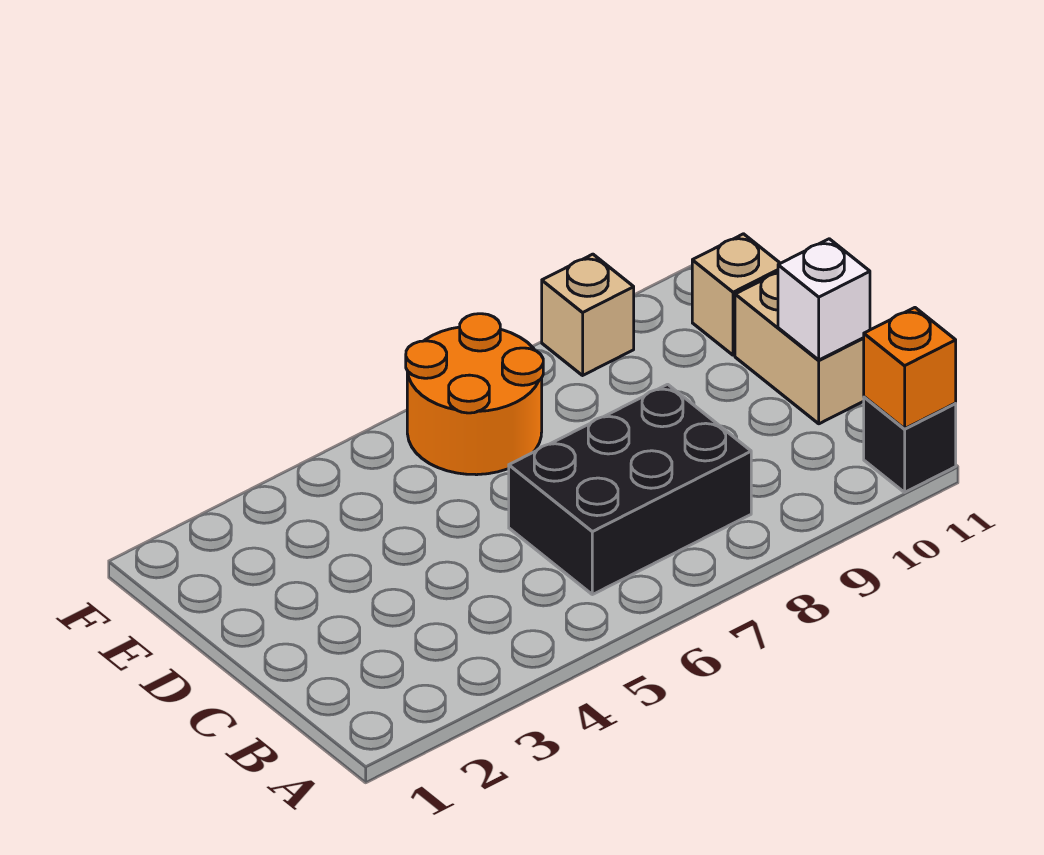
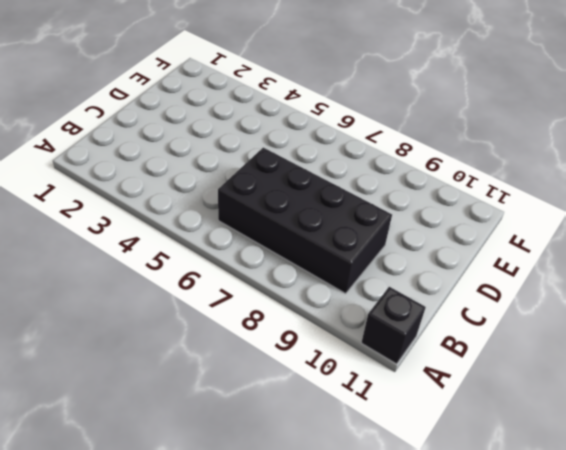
black 2x4 brick [218,148,392,294] -> black 2x3 brick [509,384,751,595]
none -> tan 1x2 brick [735,273,864,424]
none -> orange 2x2 round brick [406,314,543,475]

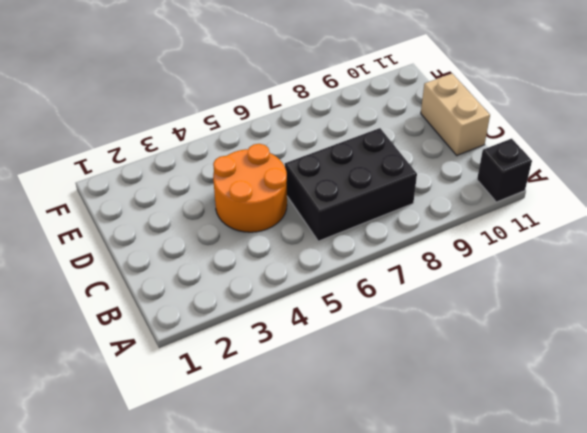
orange 2x2 round brick [213,144,287,232] -> orange 2x2 round brick moved to [406,314,543,475]
none -> tan 1x1 brick [692,234,780,355]
none -> tan 1x1 brick [542,254,634,375]

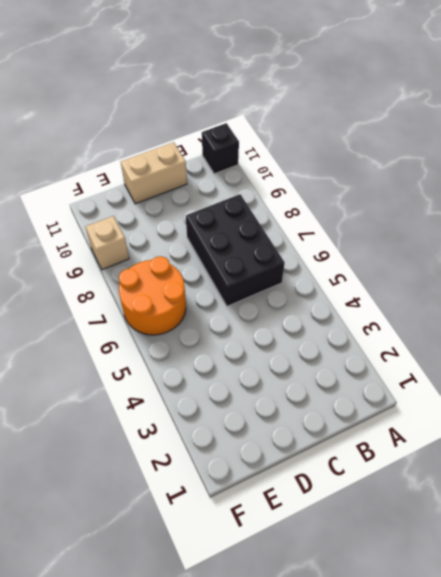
none -> tan 1x1 brick [692,234,780,355]
none -> orange 1x1 brick [864,308,956,429]

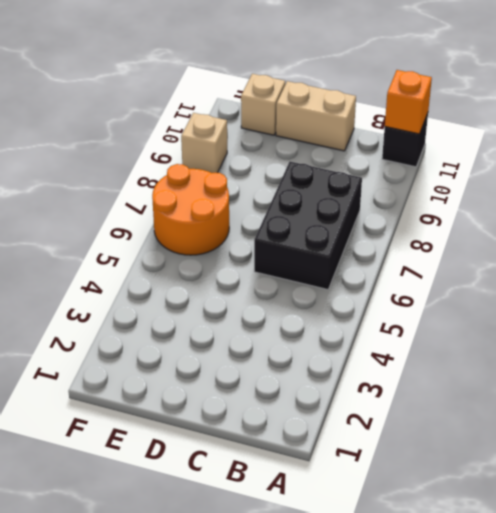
none -> white 1x1 brick [778,239,870,360]

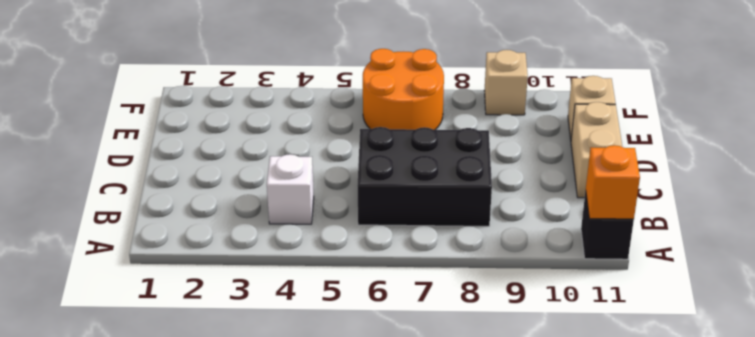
white 1x1 brick [267,154,314,224] -> white 1x1 brick moved to [778,239,870,360]

